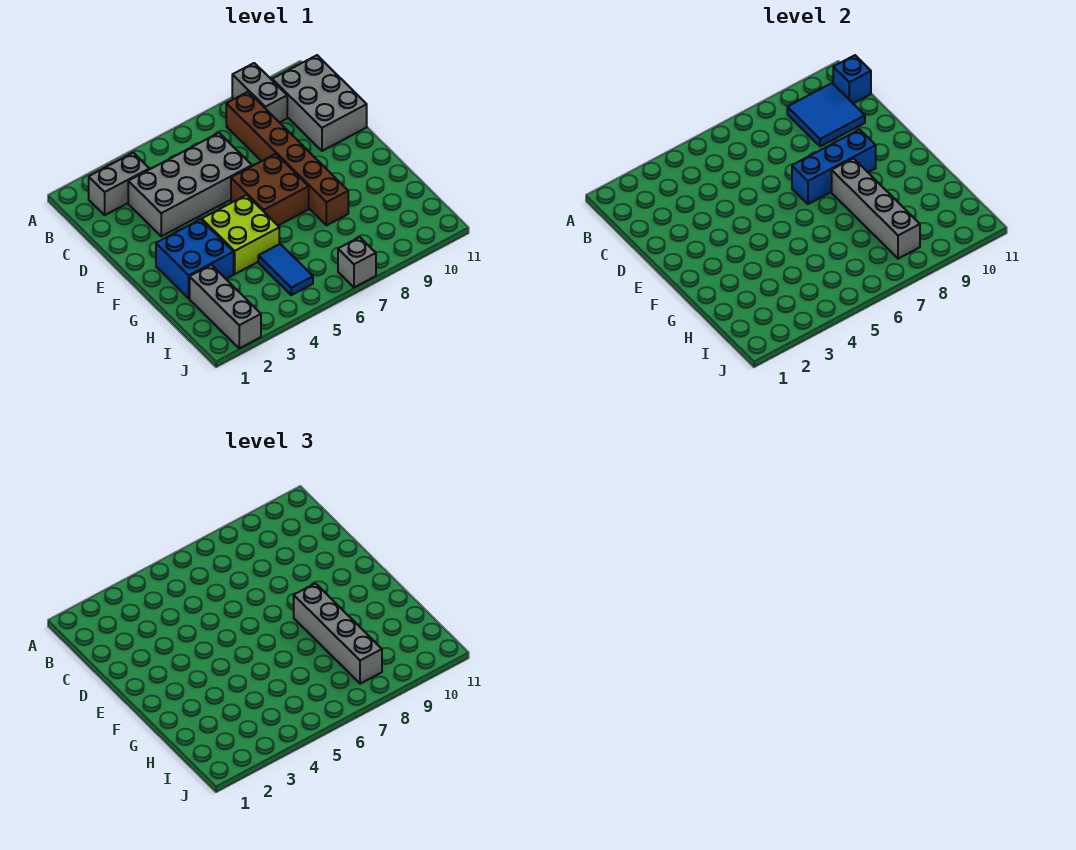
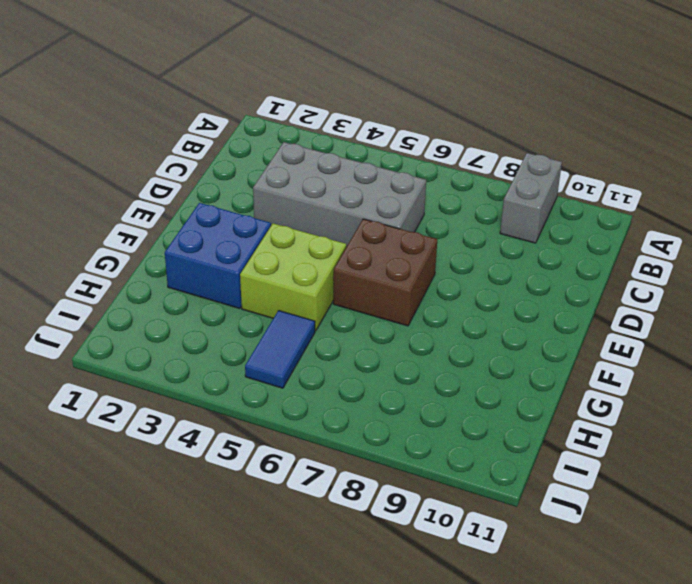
none -> grey 1x2 brick [89,153,149,215]
none -> brown 1x6 brick [226,92,348,225]
none -> grey 2x3 brick [272,55,367,151]

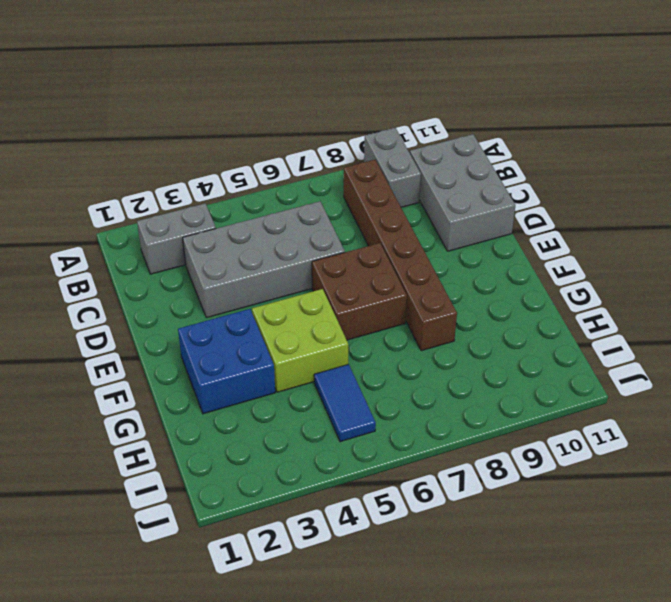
none -> grey 1x3 brick [190,265,261,348]
none -> grey 1x1 brick [338,237,376,287]
none -> blue 2x2 tile [787,83,865,147]

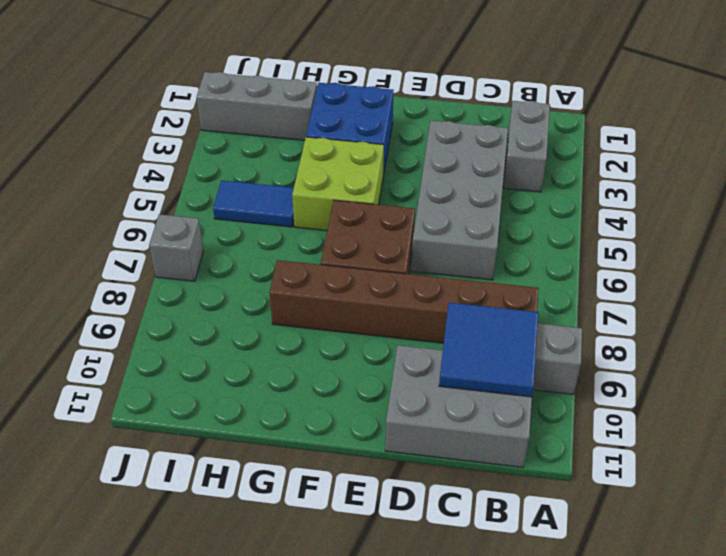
none -> blue 1x1 brick [833,55,871,104]
none -> blue 1x3 brick [792,130,876,204]
none -> grey 1x4 brick [832,158,920,259]

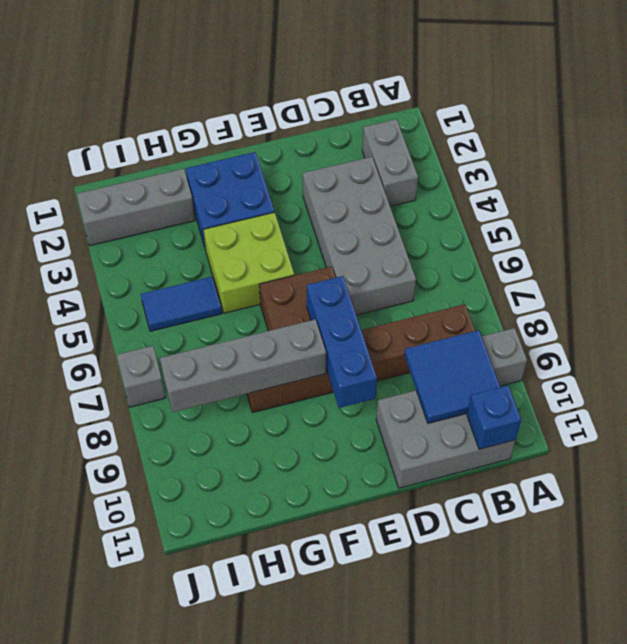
none -> grey 1x4 brick [294,583,382,684]

